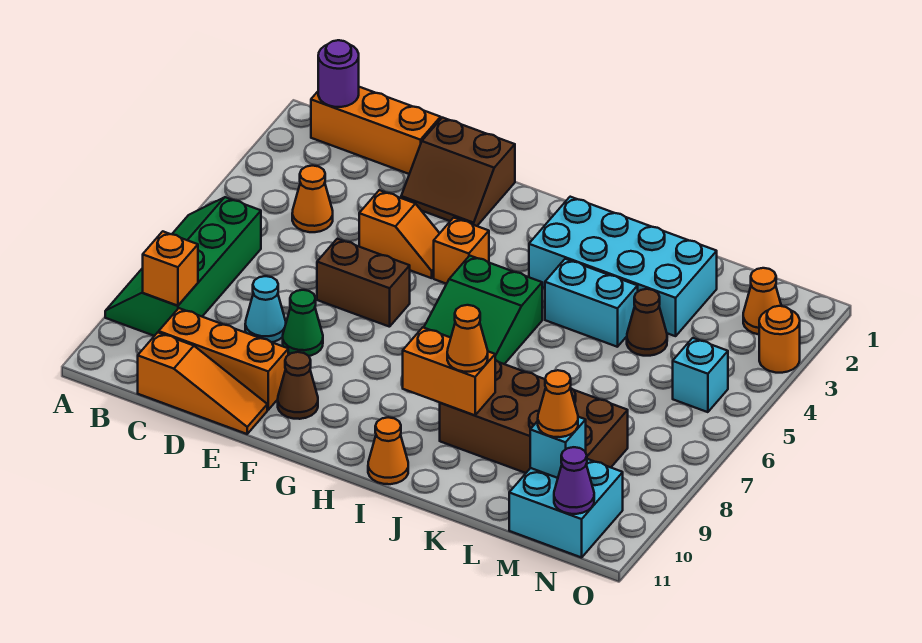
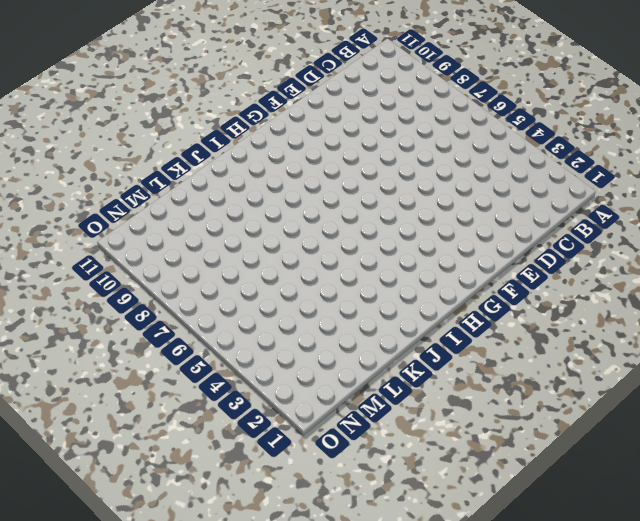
none -> green 2x4 slope [105,197,261,336]
none -> orange 1x3 brick [311,87,441,174]
none -> orange 1x1 cone [292,166,333,232]

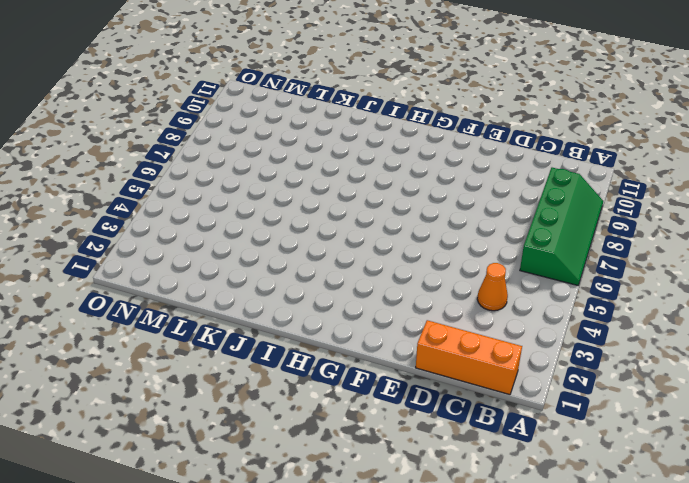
none -> orange 1x3 brick [159,308,288,410]
none -> orange 1x3 slope [138,332,267,434]
none -> cyan 1x1 cone [245,276,286,342]

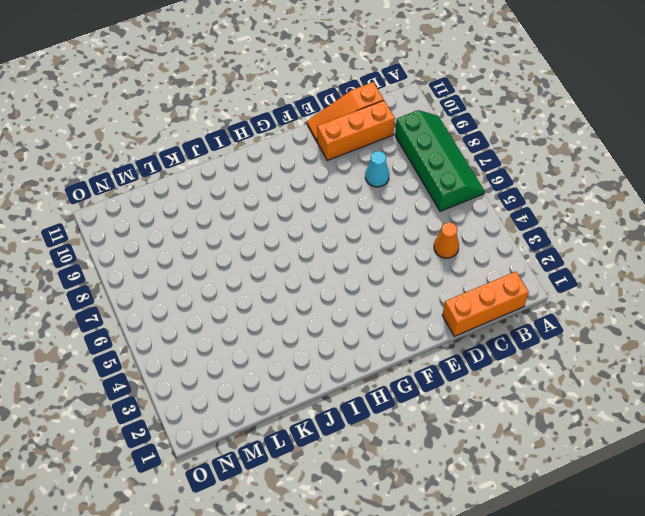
none -> brown 2x2 slope [401,118,515,226]
none -> orange 1x2 slope [359,190,440,278]
none -> brown 1x2 brick [317,239,410,327]

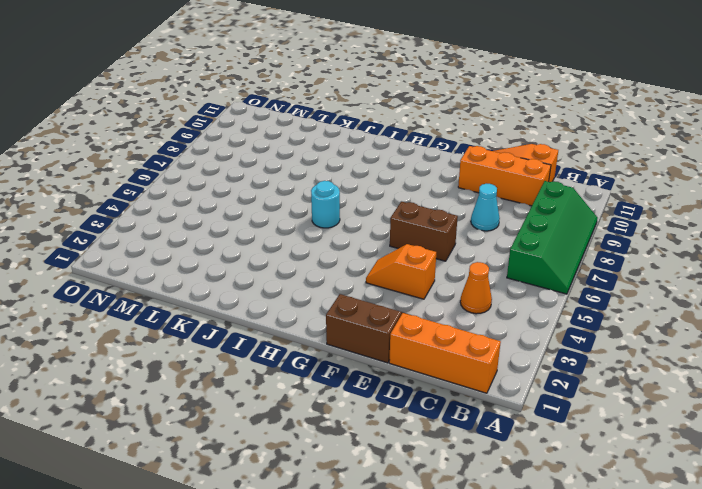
cyan 1x1 round brick [311,181,340,228] -> green 2x3 slope [424,256,542,364]
none -> green 1x1 cone [283,290,323,356]
none -> brown 1x1 cone [278,352,318,419]
none -> orange 1x1 brick [434,218,489,284]

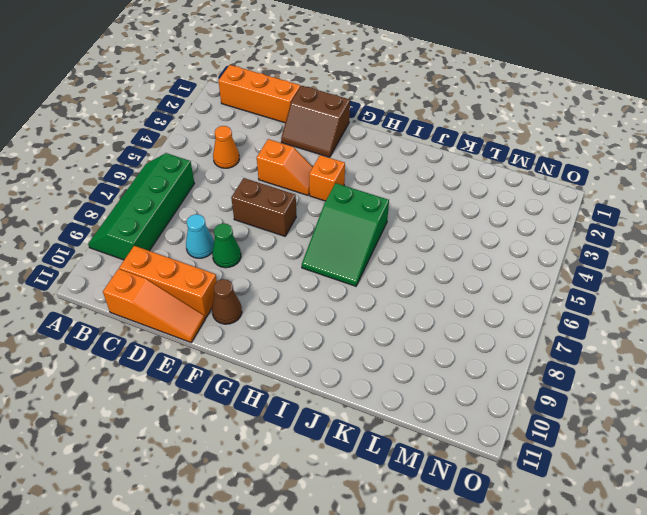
none -> cyan 2x4 brick [529,197,717,336]
none -> orange 1x1 cone [368,417,408,484]
none -> cyan 1x2 brick [545,259,638,347]

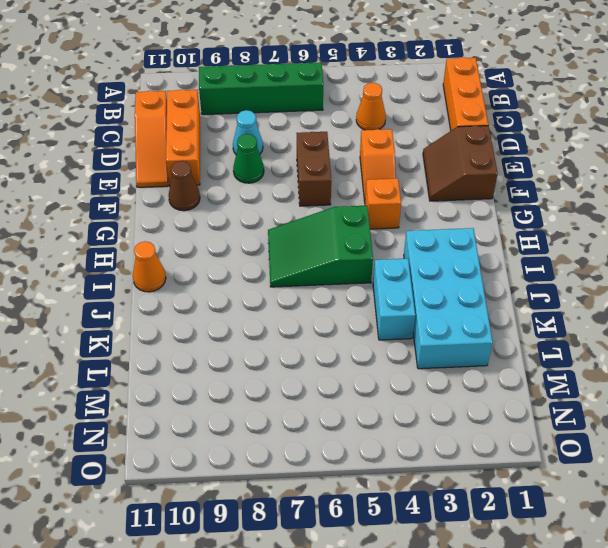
none -> brown 2x4 brick [440,360,628,473]
none -> brown 1x1 cone [627,289,667,356]
none -> cyan 2x2 brick [509,459,623,558]

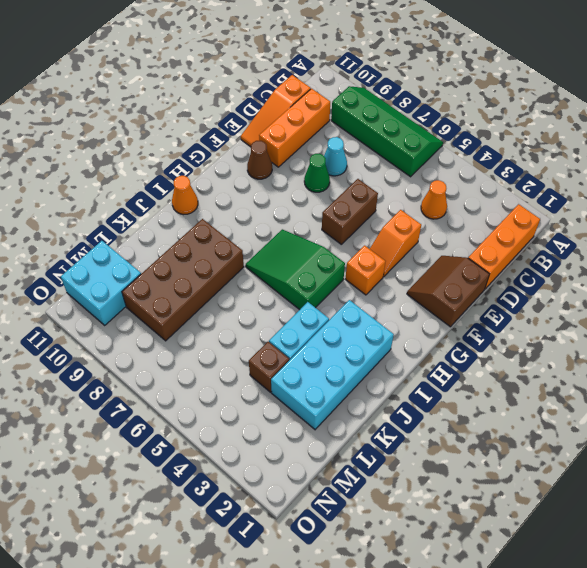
brown 1x1 brick [249,342,289,392] -> brown 1x1 cone [627,289,667,356]
none -> orange 1x1 cone [743,268,781,334]
none -> cyan 1x1 brick [673,338,728,412]
none -> orange 1x1 round brick [759,306,800,373]

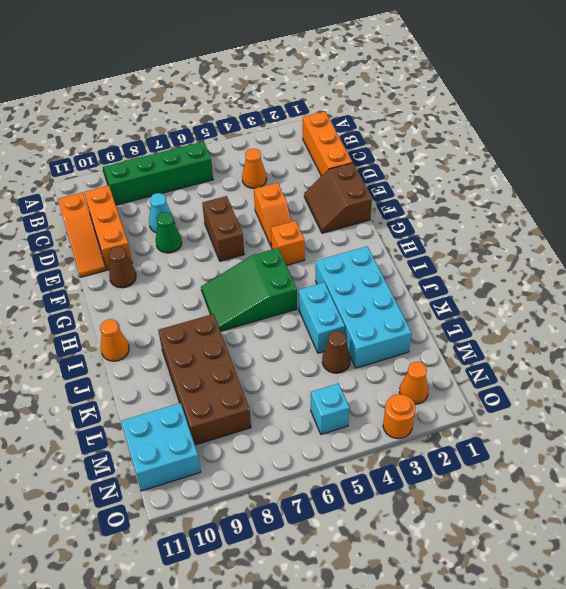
none -> purple 1x1 round brick [318,40,359,107]
none -> orange 1x1 brick [143,231,198,306]
none -> orange 1x2 brick [403,328,495,415]

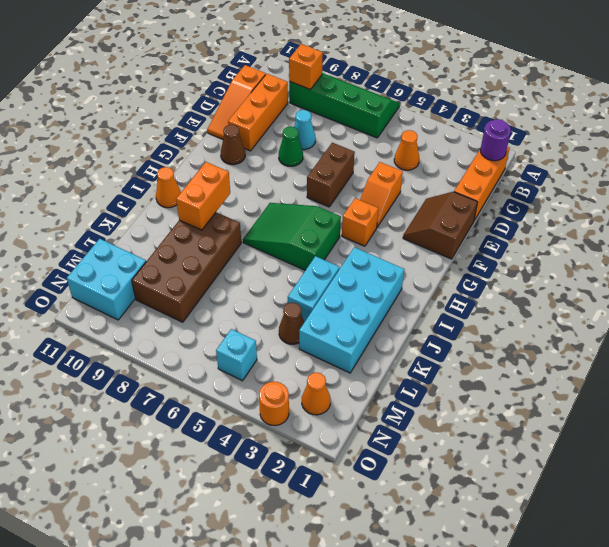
none -> cyan 1x1 brick [530,417,586,478]
none -> purple 1x1 cone [554,447,594,514]
none -> orange 1x1 cone [447,305,488,372]

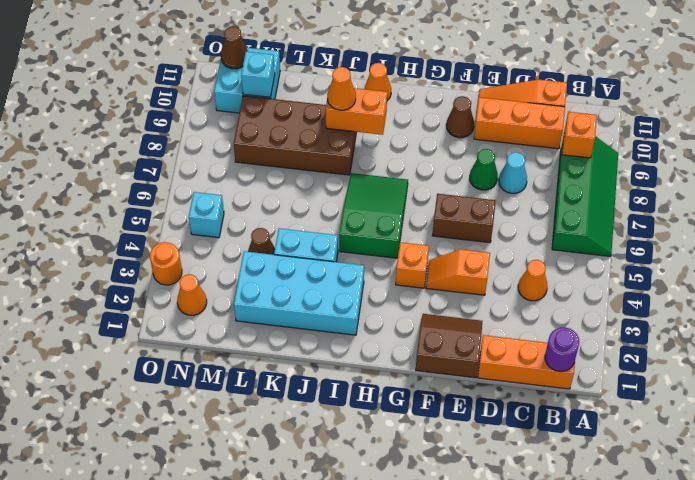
brown 1x1 cone [221,27,248,69] -> purple 1x1 cone [554,447,594,514]
none -> orange 1x1 cone [538,370,578,437]

